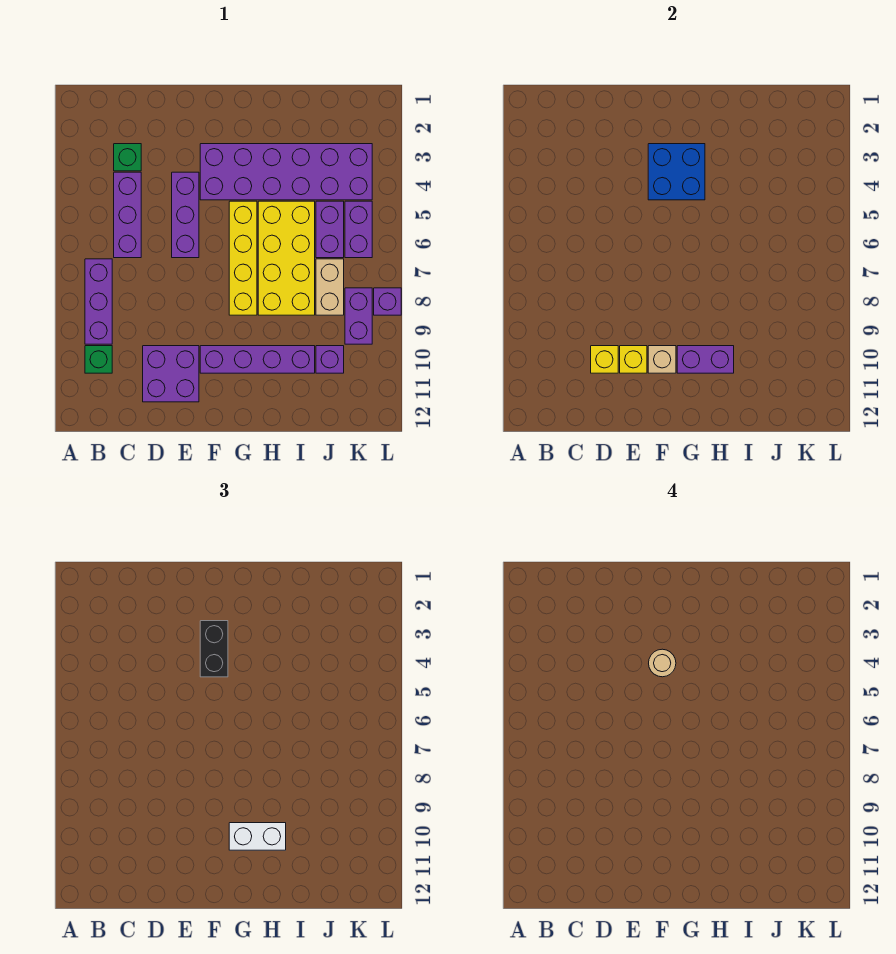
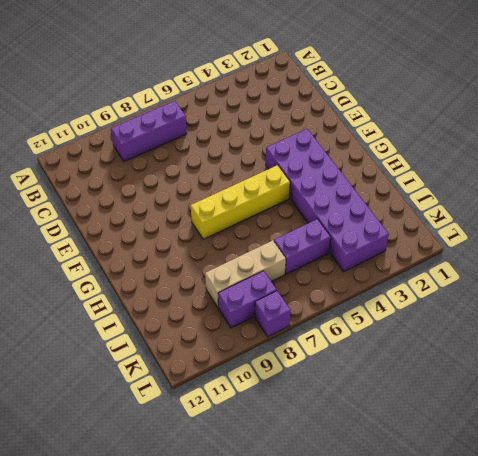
tan 1x3 brick [205,240,286,308] -> tan 1x2 brick [316,259,344,315]
none -> green 1x1 brick [85,346,112,373]
none -> green 1x1 brick [114,144,141,171]
none -> purple 1x3 brick [114,172,141,258]

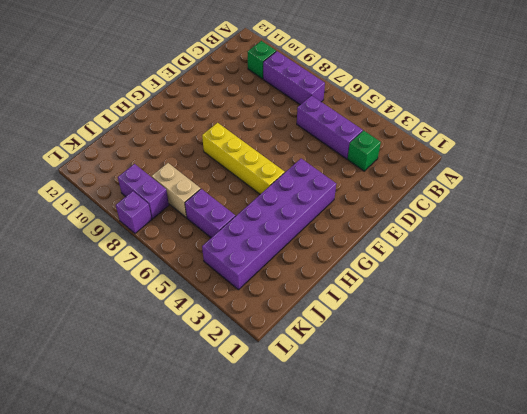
none -> purple 2x2 brick [143,346,199,402]
none -> purple 1x3 brick [172,172,199,258]
none -> purple 1x4 brick [200,346,315,373]

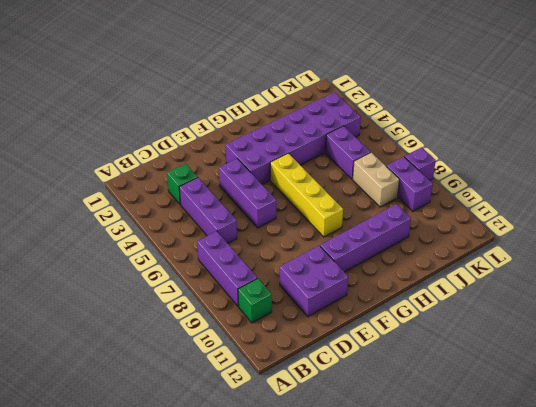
none -> yellow 2x4 brick [258,201,315,315]
none -> purple 1x1 brick [316,346,344,373]
none -> purple 1x2 brick [345,201,372,258]

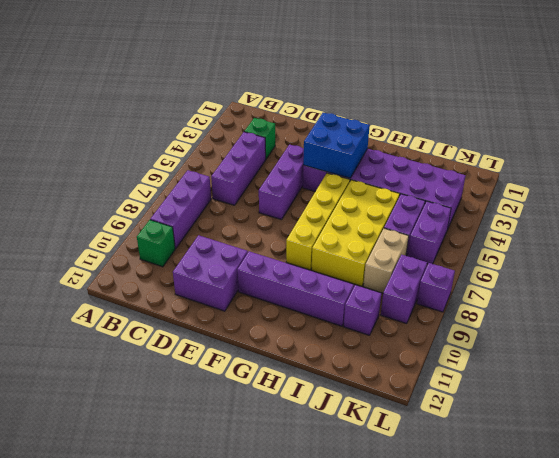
none -> yellow 1x1 brick [591,346,618,373]
none -> yellow 1x1 brick [620,346,647,373]
none -> tan 1x1 brick [648,346,676,373]

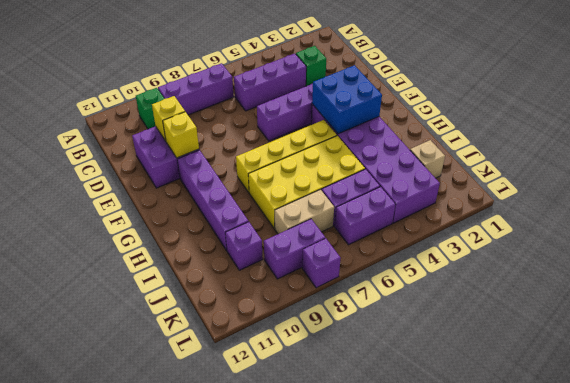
tan 1x1 brick [410,140,445,178] -> tan 1x1 brick moved to [648,346,676,373]
none -> purple 1x2 brick [677,346,734,373]
none -> black 1x2 brick [200,621,228,677]
none -> white 1x2 brick [229,823,286,850]

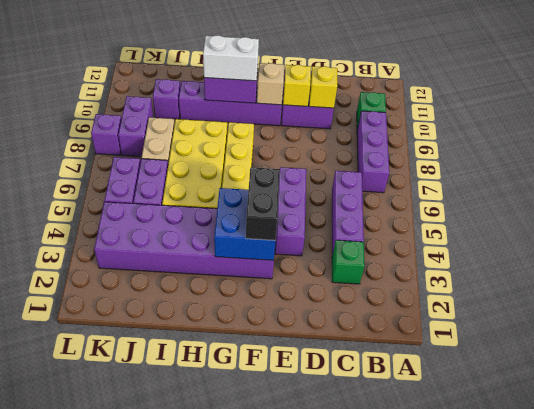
none -> tan 1x1 round brick [649,649,676,677]

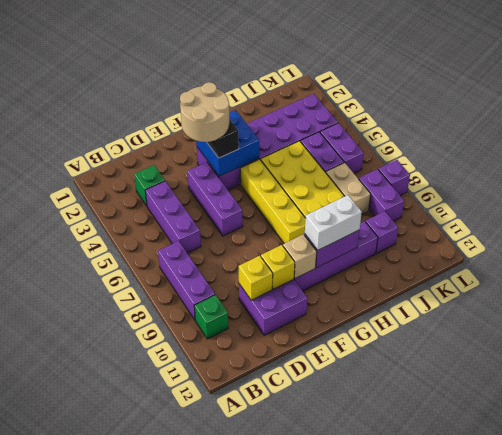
tan 2x2 round brick [180,82,229,142] -> tan 1x1 round brick [649,649,676,677]

